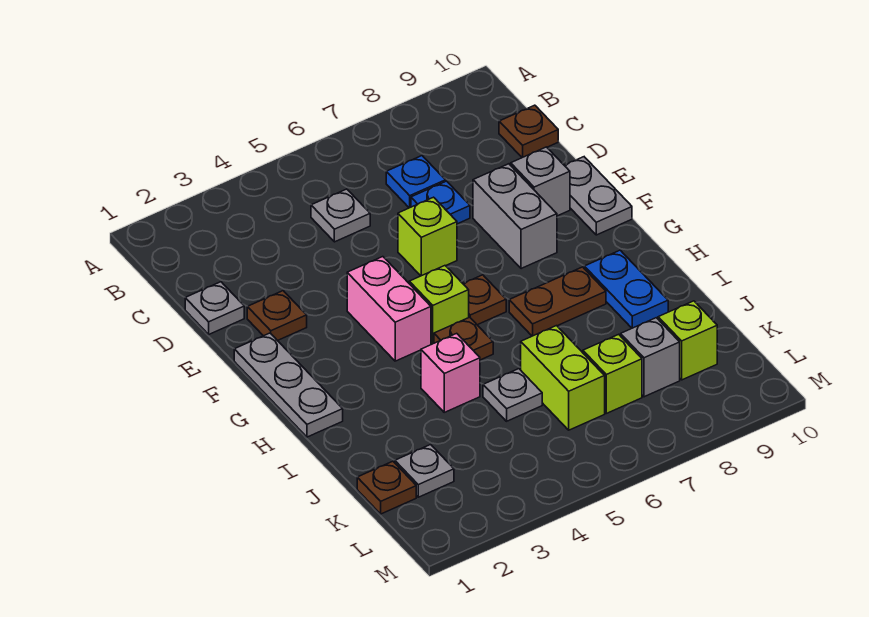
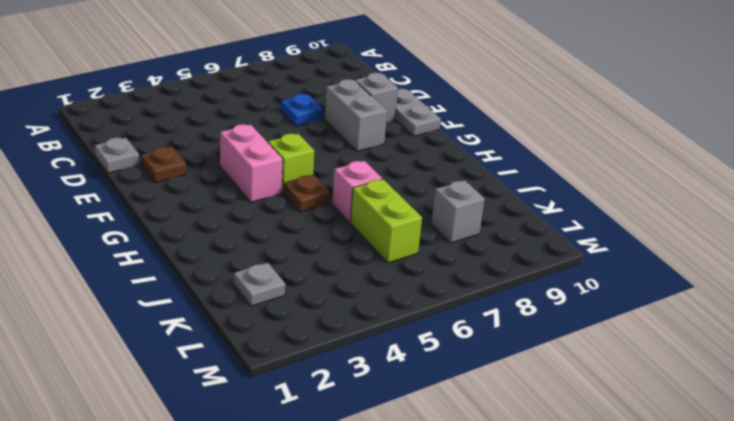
pink 1x1 brick [332,161,382,222] -> pink 1x1 brick moved to [421,333,480,412]
none -> grey 1x1 plate [311,189,370,242]
none -> blue 1x1 plate [386,156,446,208]
none -> brown 1x1 plate [499,105,558,158]

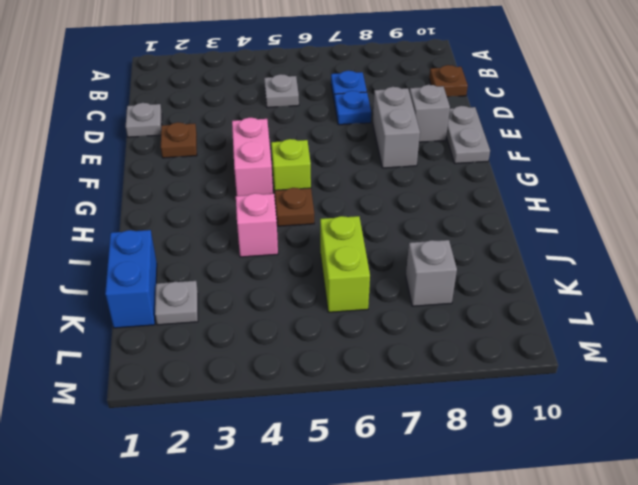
blue 1x2 brick [105,230,157,328] -> brown 1x1 plate [357,461,416,514]
none -> lime 1x1 brick [398,197,457,276]
none -> grey 1x3 plate [234,333,343,437]
none -> brown 1x1 plate [463,275,506,325]

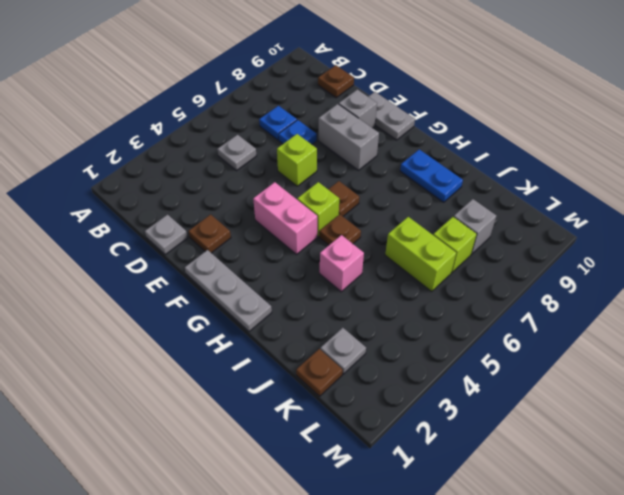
none -> brown 1x2 plate [509,267,606,336]
none -> grey 1x1 plate [483,369,542,421]
none -> lime 1x1 brick [658,301,717,380]

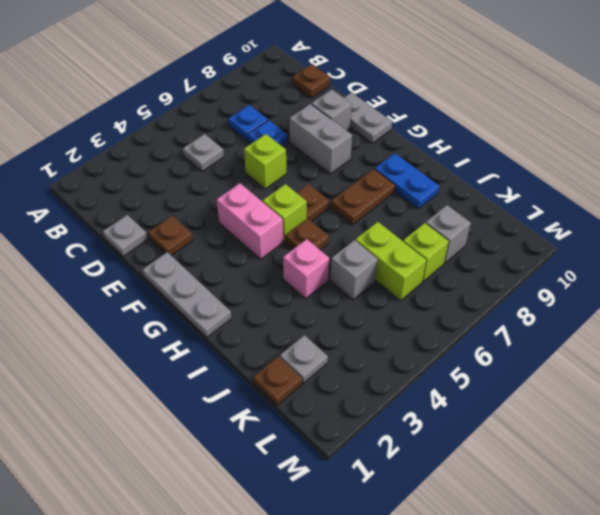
grey 1x1 brick [331,240,378,300] -> grey 1x1 plate [483,369,542,421]
none -> lime 1x1 brick [658,301,717,380]

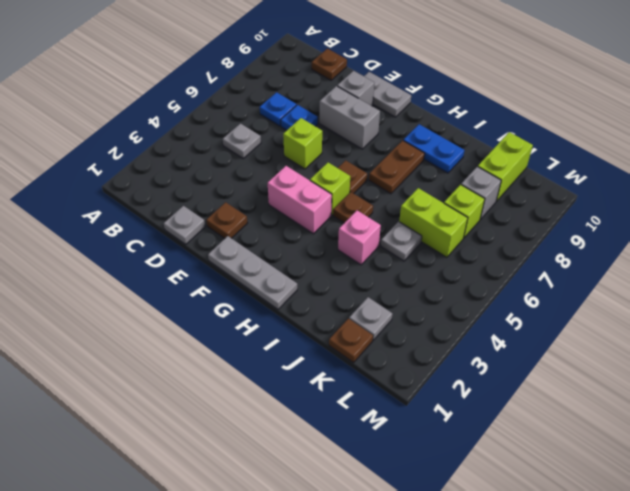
lime 1x2 brick [478,132,533,201] -> lime 1x1 brick [658,301,717,380]

